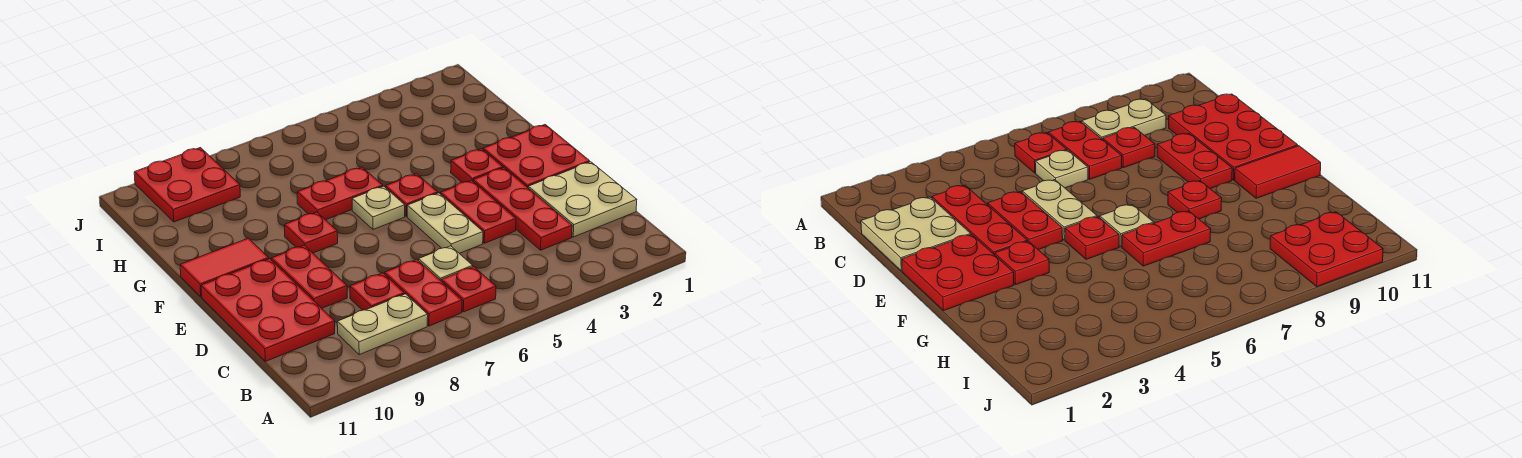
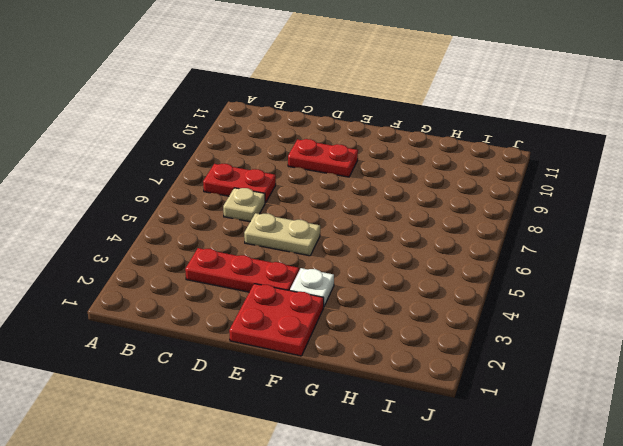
white 1x1 plate [290,268,334,306] -> red 1x1 plate [451,149,503,182]
none -> red 1x1 plate [441,267,496,312]
none -> tan 1x2 plate [337,294,428,355]
none -> tan 2x2 plate [528,162,637,237]

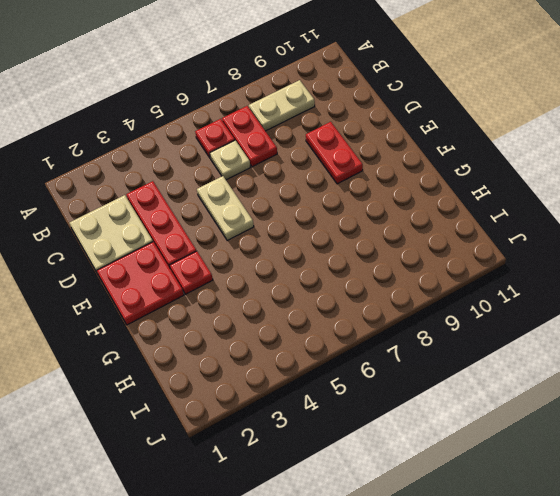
none -> red 1x1 plate [350,273,404,310]
none -> red 2x3 plate [201,259,335,361]
none -> red 1x2 plate [440,180,516,243]

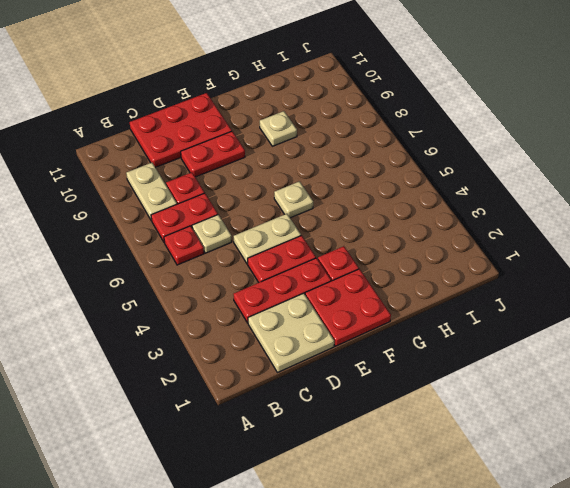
tan 1x1 plate [260,111,297,146] -> none
none -> red 1x1 plate [385,174,438,216]
none -> red 1x1 plate [285,212,338,253]
none -> red 1x2 tile [180,238,269,297]

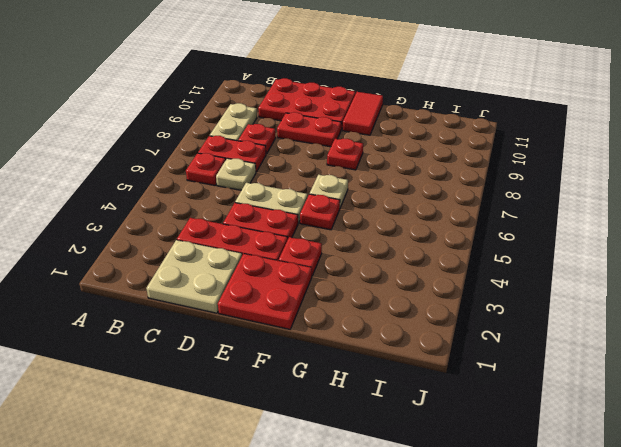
none -> red 1x2 plate [297,167,383,220]
none -> red 2x2 plate [134,148,240,222]

